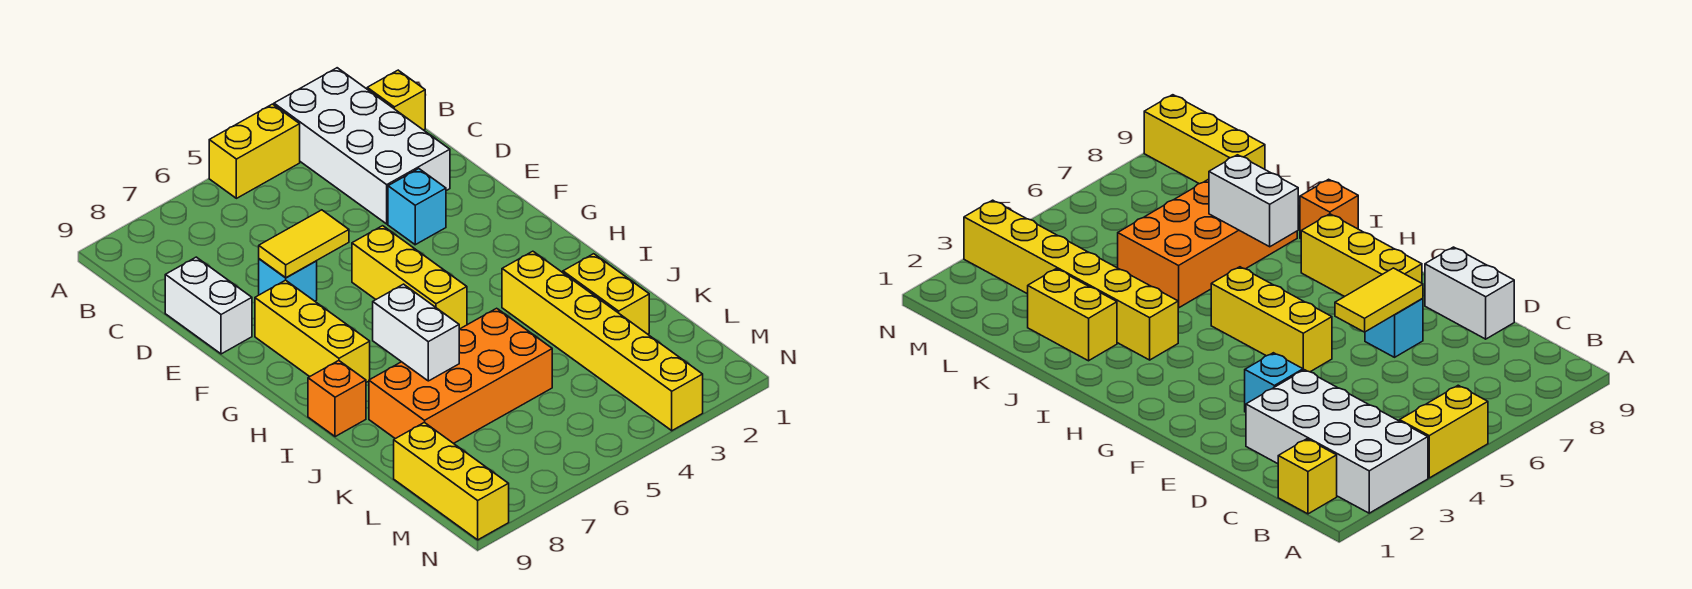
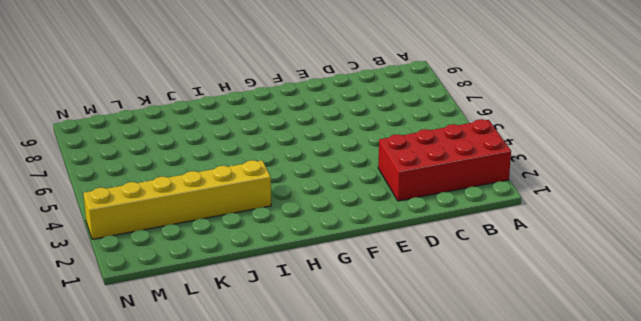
red 2x4 brick [378,119,511,201] -> white 2x4 brick [274,68,450,224]
none -> yellow 1x2 brick [209,104,300,198]
none -> yellow 1x1 brick [367,70,425,130]
none -> white 1x2 brick [165,257,252,354]

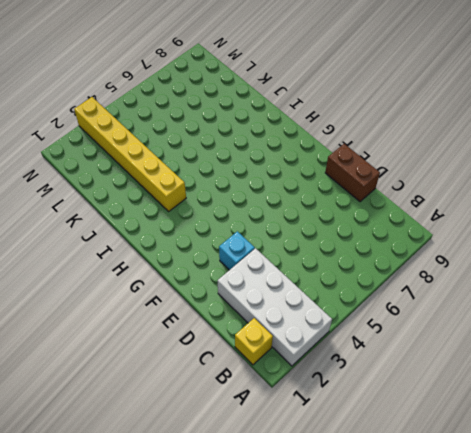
brown 1x2 brick [325,144,380,202] -> white 1x2 brick [165,257,252,354]
none -> yellow 1x2 brick [209,104,300,198]
none -> cyan 1x1 brick [259,259,317,301]
none -> yellow 1x3 brick [352,226,467,329]

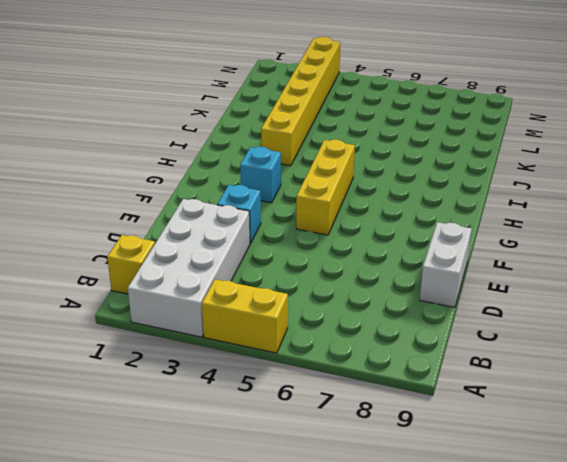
cyan 1x1 brick [240,147,281,203] -> cyan 1x1 brick moved to [259,259,317,301]
none -> yellow 1x3 brick [255,280,370,382]
none -> orange 1x1 brick [308,361,366,437]
none -> yellow 1x2 brick [563,254,649,334]

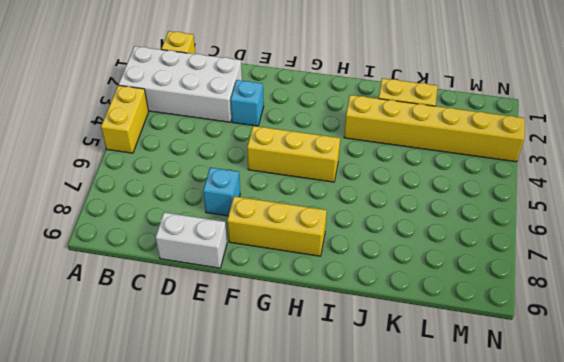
none -> orange 1x1 brick [308,361,366,437]
none -> orange 2x4 brick [369,308,552,443]
none -> yellow 1x3 brick [394,422,509,540]

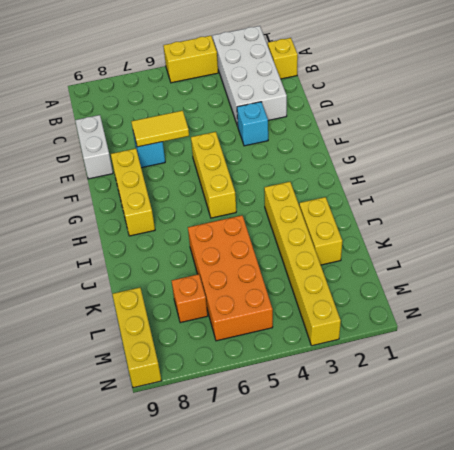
orange 2x4 brick [188,215,273,341] -> orange 2x4 brick turned to [369,308,552,443]
orange 1x1 brick [172,274,208,323] -> orange 1x1 brick moved to [308,361,366,437]
none -> white 1x2 brick [373,284,459,381]

